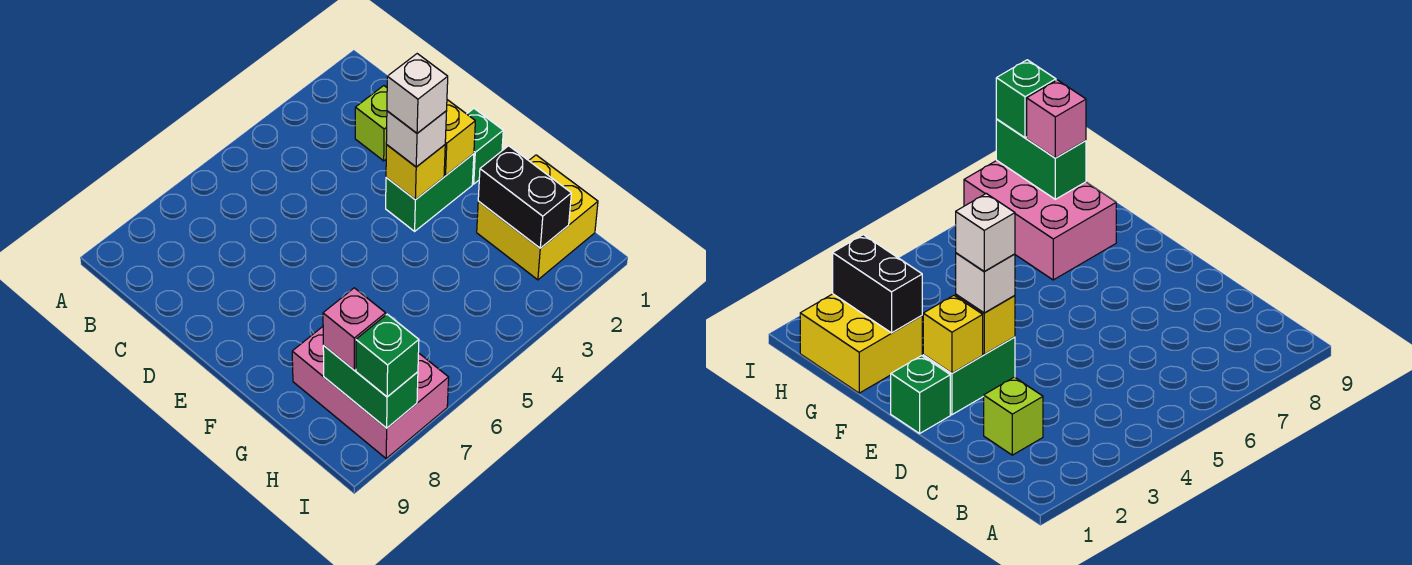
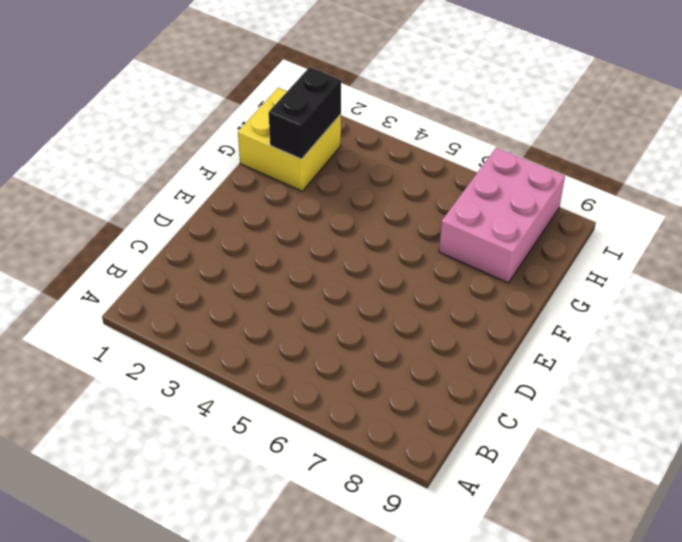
none -> lime 1x1 brick [355,86,387,161]
none -> green 1x1 brick [467,109,503,184]
none -> green 1x2 brick [386,154,474,231]

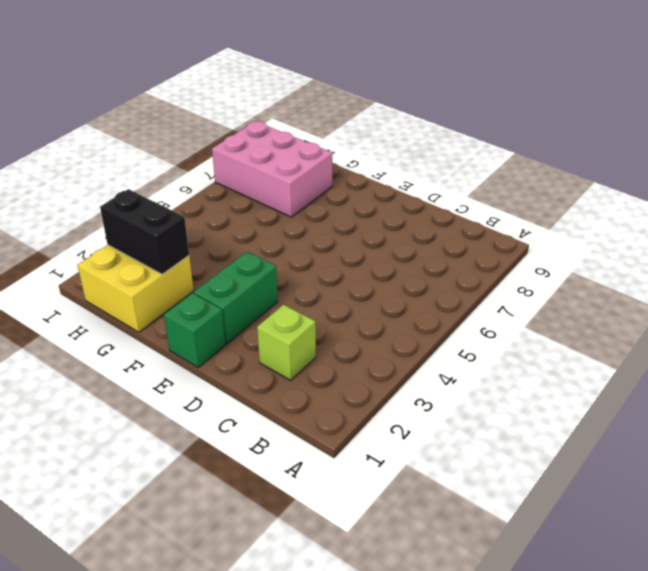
none -> yellow 1x1 brick [444,100,475,176]
none -> yellow 1x1 brick [386,145,445,200]
none -> green 1x2 brick [323,346,418,428]

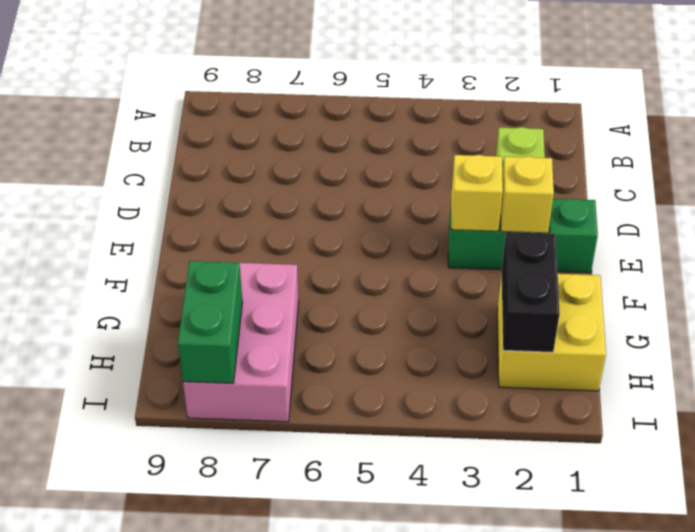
none -> white 1x1 brick [386,111,447,167]
none -> pink 1x1 brick [323,288,386,370]
none -> green 1x1 brick [356,314,419,397]

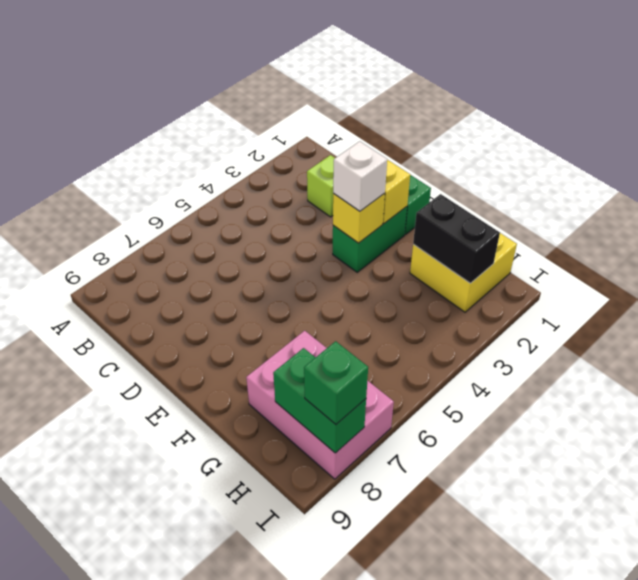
none -> pink 1x1 brick [323,288,386,370]
none -> white 1x1 brick [387,54,448,133]

